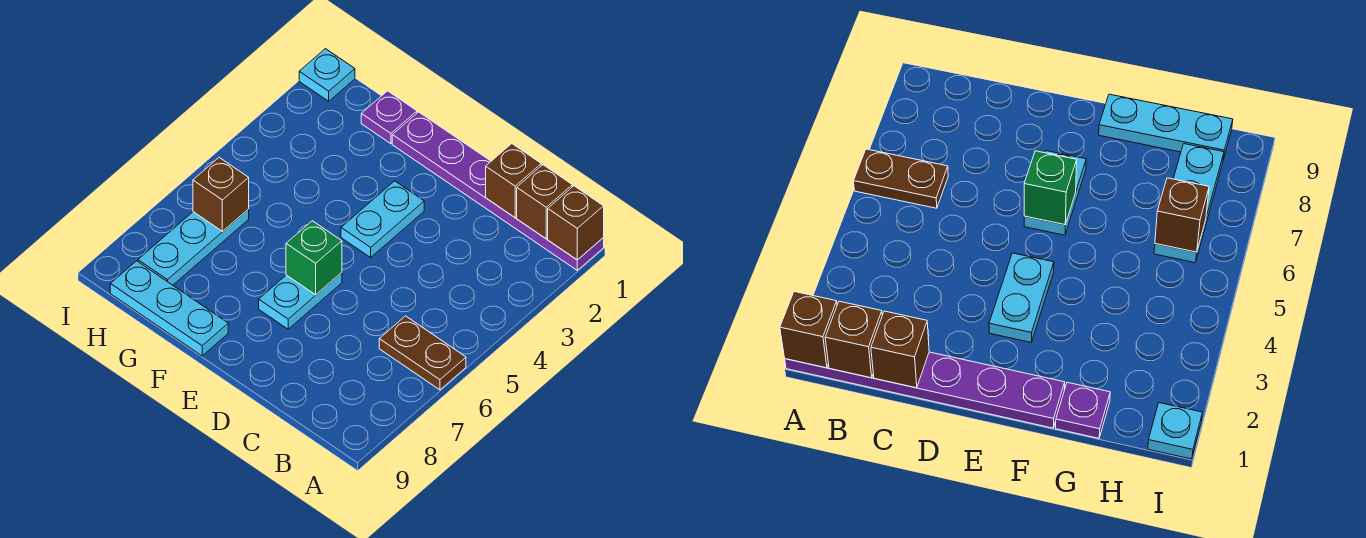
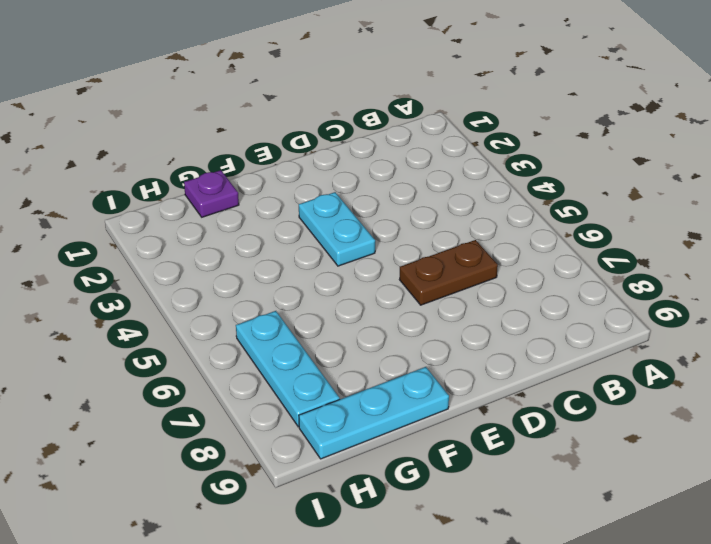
brown 1x2 plate [400,240,498,305] -> brown 1x2 plate moved to [379,316,466,390]
none -> purple 1x6 plate [392,112,604,270]
none -> cyan 1x2 plate [259,273,342,329]
none -> cyan 1x1 plate [299,49,355,101]

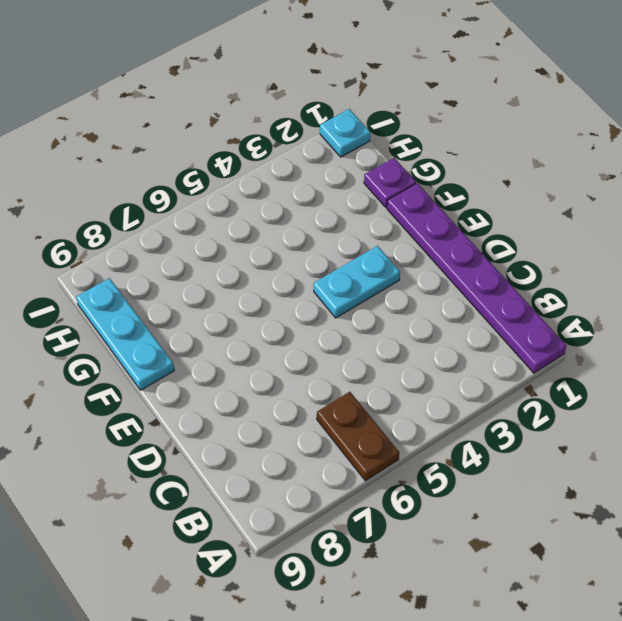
none -> cyan 1x2 plate [259,273,342,329]
none -> cyan 1x3 plate [138,209,249,285]
none -> brown 1x1 brick [548,186,604,260]

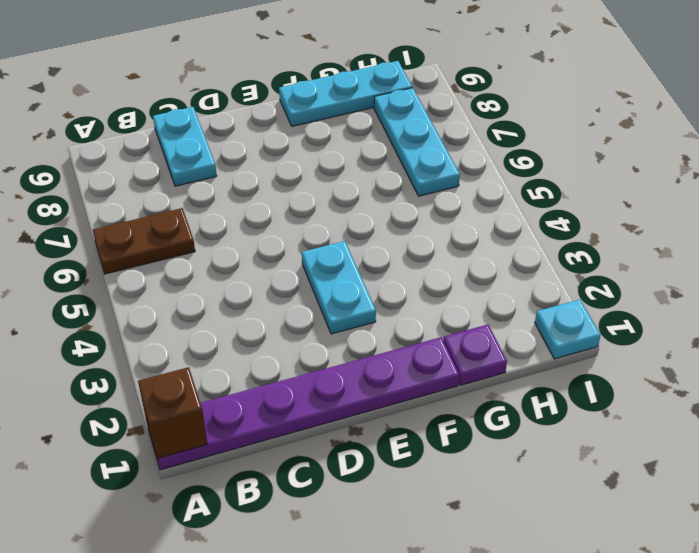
cyan 1x2 plate [153,107,217,186] -> cyan 1x2 plate moved to [259,273,342,329]
none -> brown 1x1 brick [517,165,572,239]
none -> brown 1x1 brick [486,144,541,217]
none -> green 1x1 brick [286,221,342,295]

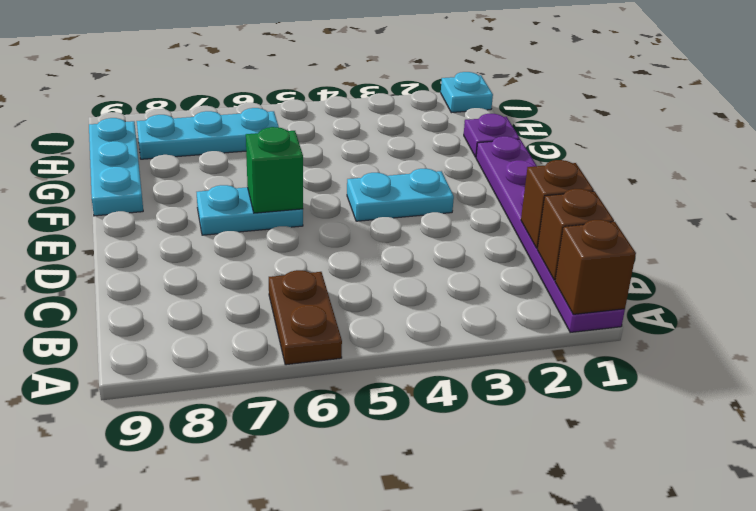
none -> brown 1x1 brick [193,158,249,231]

